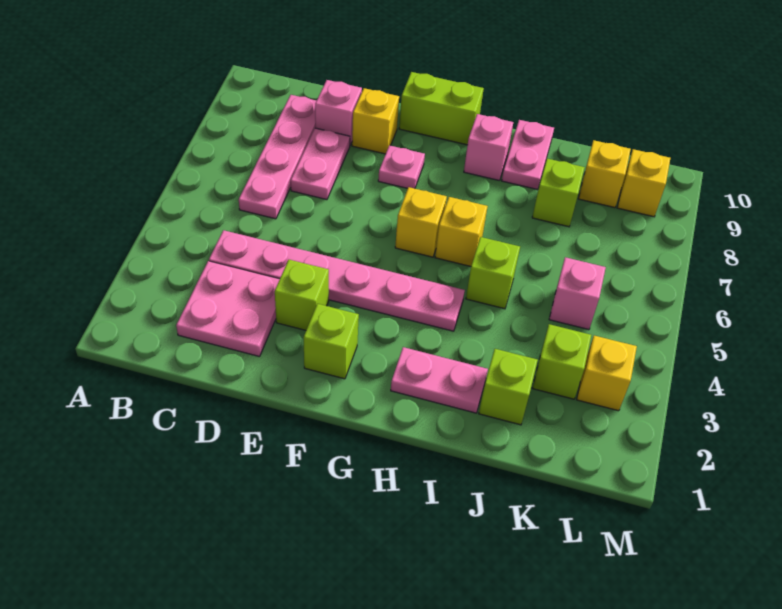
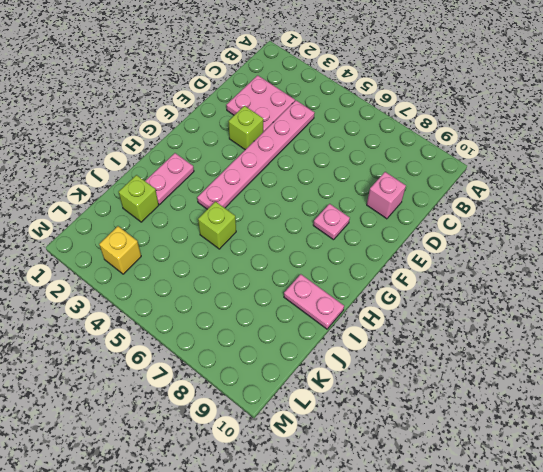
none -> pink 1x4 plate [239,95,316,219]
none -> pink 1x2 plate [291,128,350,200]
none -> yellow 1x1 brick [352,88,399,154]

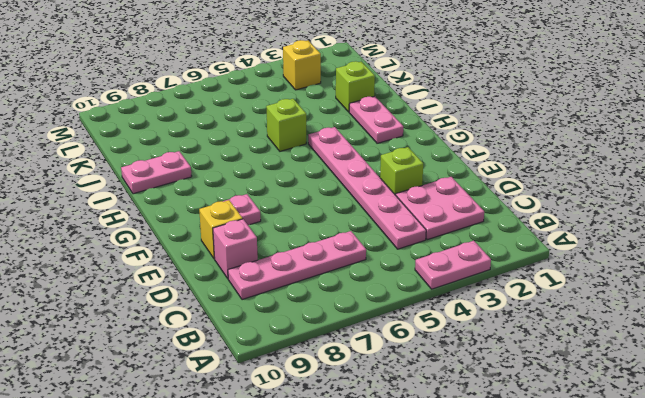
pink 1x2 plate [415,241,491,289] -> pink 1x2 plate moved to [291,128,350,200]
none -> lime 1x1 brick [304,304,359,379]
none -> lime 1x2 brick [399,72,484,145]
none -> yellow 1x1 brick [395,187,447,257]

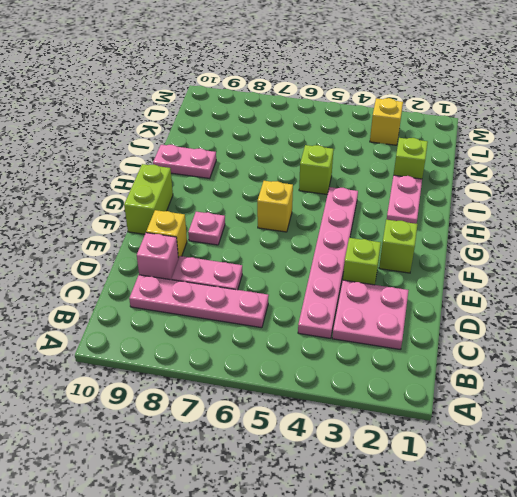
none -> yellow 1x1 brick [435,197,488,266]
none -> pink 1x1 brick [464,114,513,181]
none -> lime 1x1 brick [532,159,585,227]

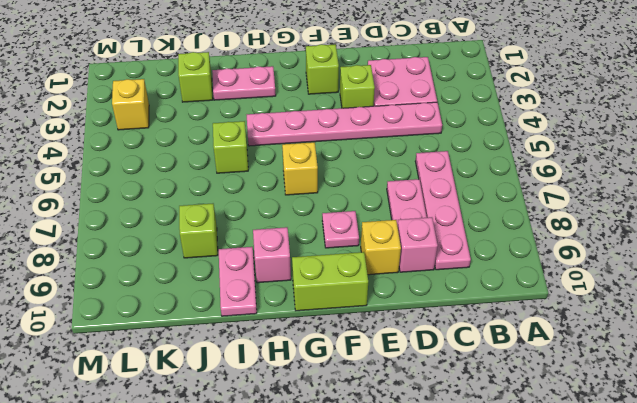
none -> yellow 1x1 brick [435,197,488,266]
none -> lime 1x1 brick [533,324,591,399]
none -> pink 1x1 brick [549,257,606,330]

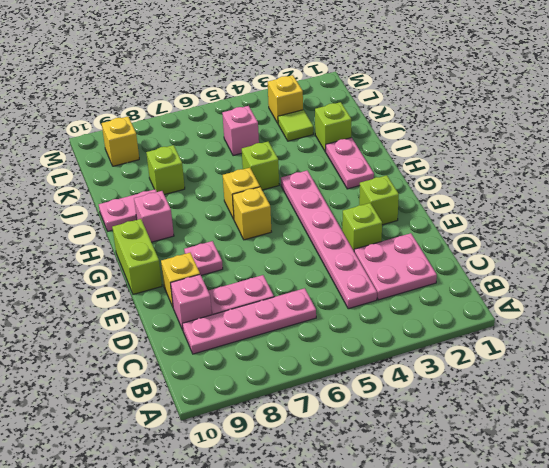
lime 1x1 tile [278,110,313,141] -> lime 1x1 brick [533,324,591,399]
none -> yellow 1x1 brick [578,140,631,208]

